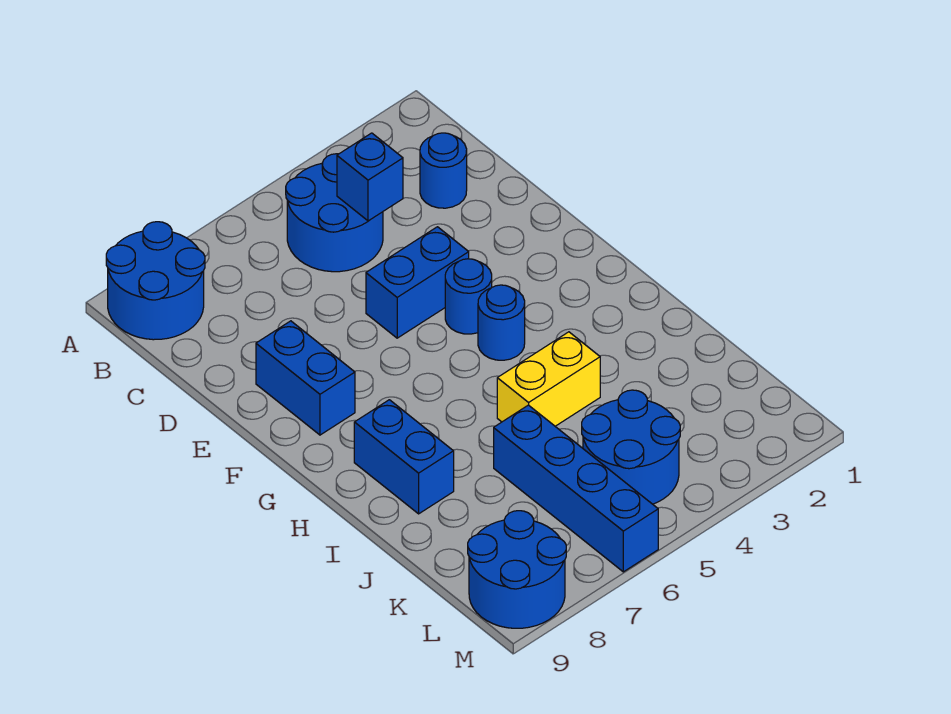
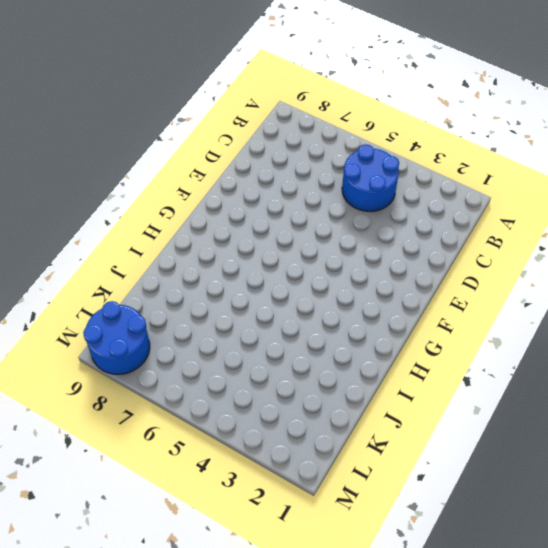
none -> blue 2x2 round brick [106,222,205,340]
none -> blue 1x1 round brick [420,133,467,208]
none -> blue 1x2 brick [366,227,469,338]

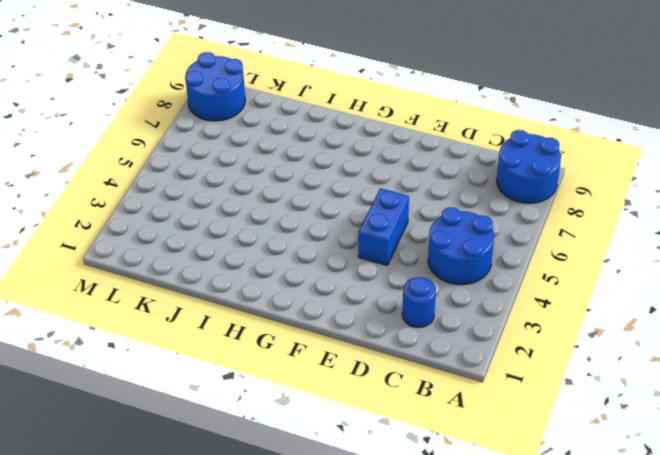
none -> blue 1x2 brick [256,321,355,435]
none -> blue 1x1 round brick [445,259,492,334]
none -> blue 1x1 round brick [478,285,525,360]

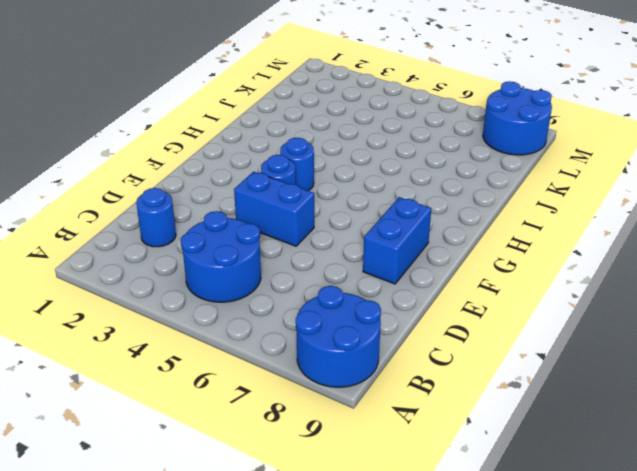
none -> blue 1x2 brick [354,400,454,514]
none -> yellow 1x2 brick [497,332,600,426]
none -> blue 1x4 brick [494,405,658,572]

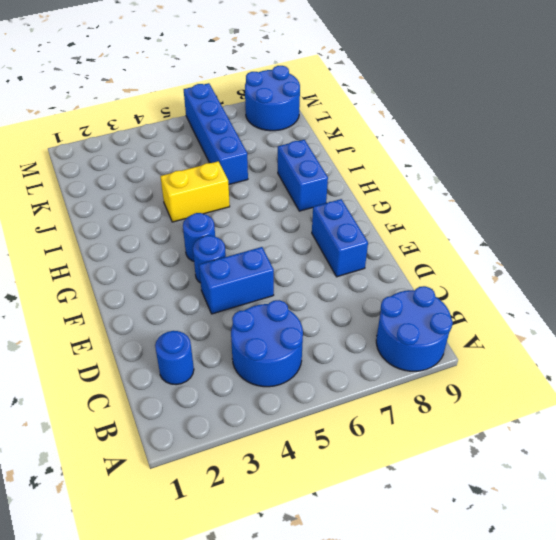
none -> blue 2x2 round brick [582,390,680,504]
none -> blue 1x1 brick [337,133,403,221]

